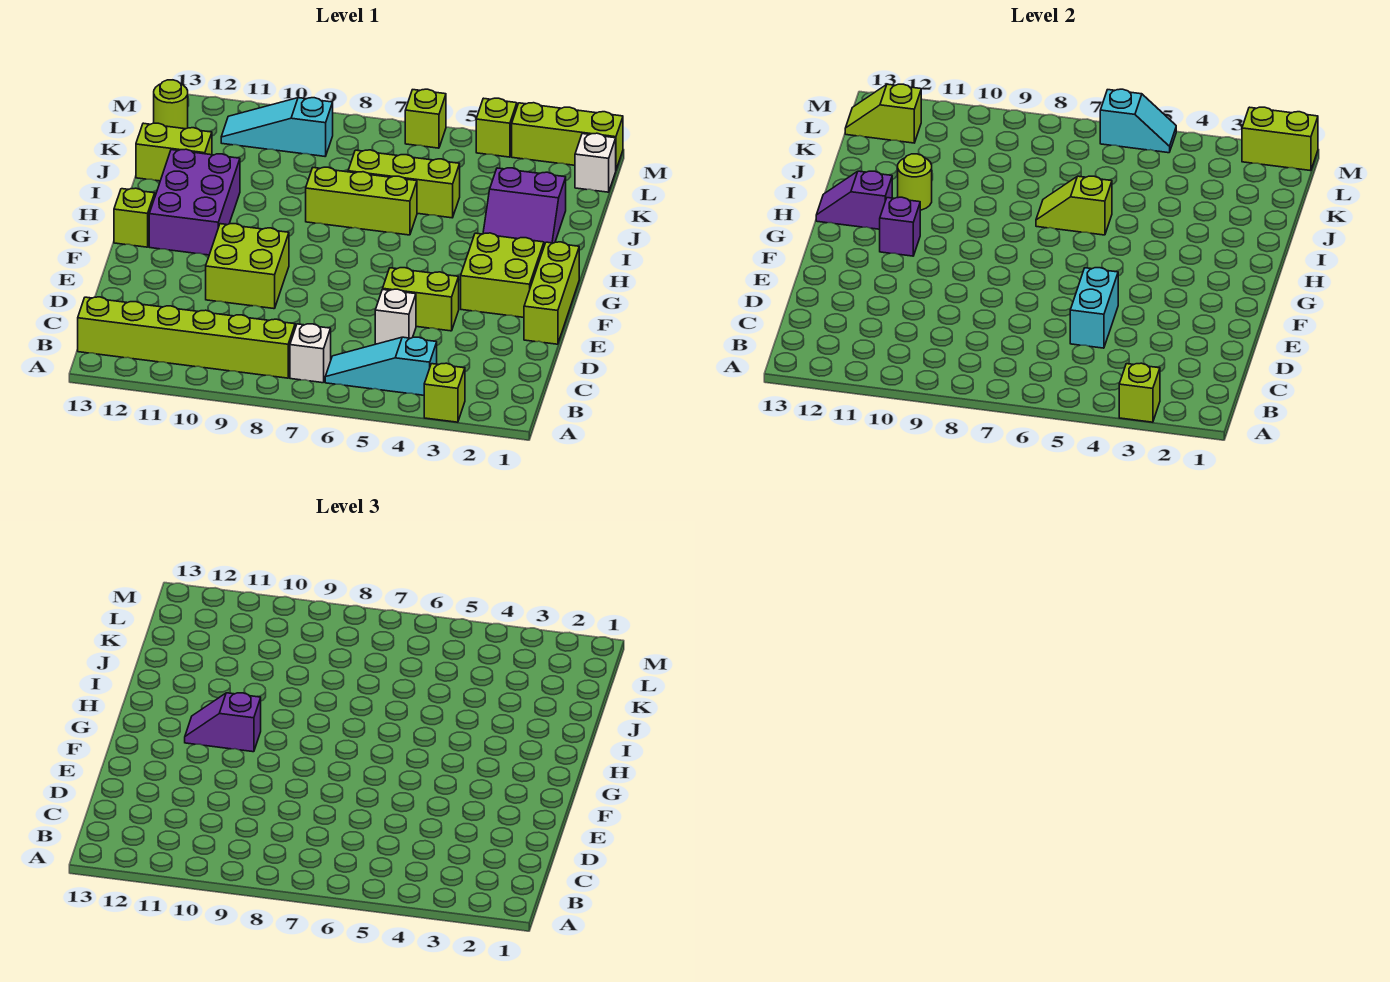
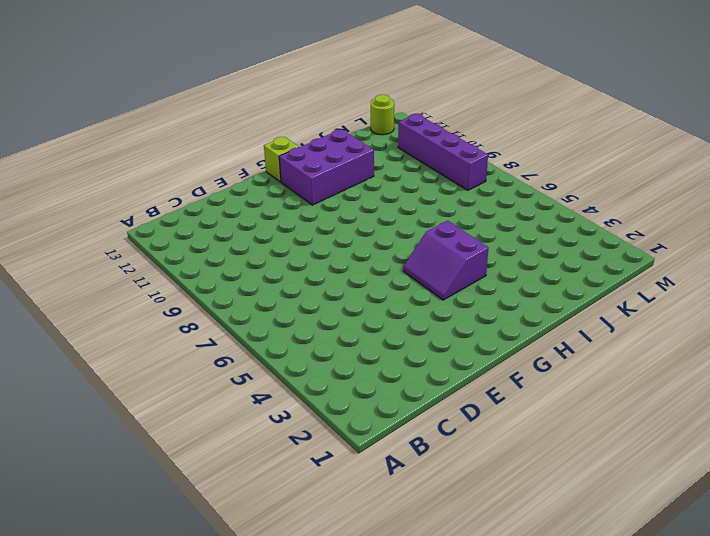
purple 2x2 slope [403,221,489,300] -> purple 2x2 slope moved to [483,168,566,246]
purple 1x4 brick [398,114,488,190] -> cyan 1x3 slope [221,98,333,156]
none -> lime 1x1 brick [424,363,465,422]
none -> cyan 1x3 slope [325,337,437,395]
none -> white 1x1 brick [290,324,331,383]
none -> lime 1x6 brick [78,297,295,378]

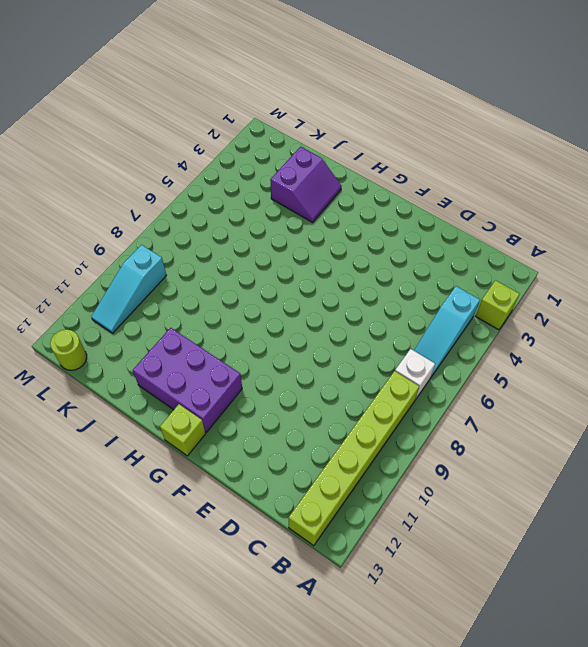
none -> white 1x1 brick [375,289,416,344]
none -> lime 1x3 brick [524,242,579,344]
none -> lime 1x2 brick [383,268,459,331]
none -> lime 2x2 brick [206,224,289,309]

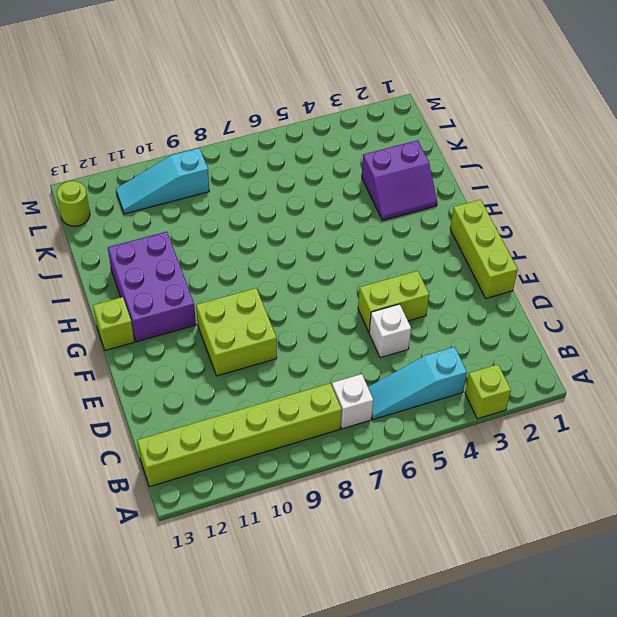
none -> lime 2x2 brick [461,233,544,317]
none -> lime 1x3 brick [306,167,417,235]
none -> lime 1x3 brick [348,150,460,218]
none -> lime 1x2 brick [136,123,212,181]

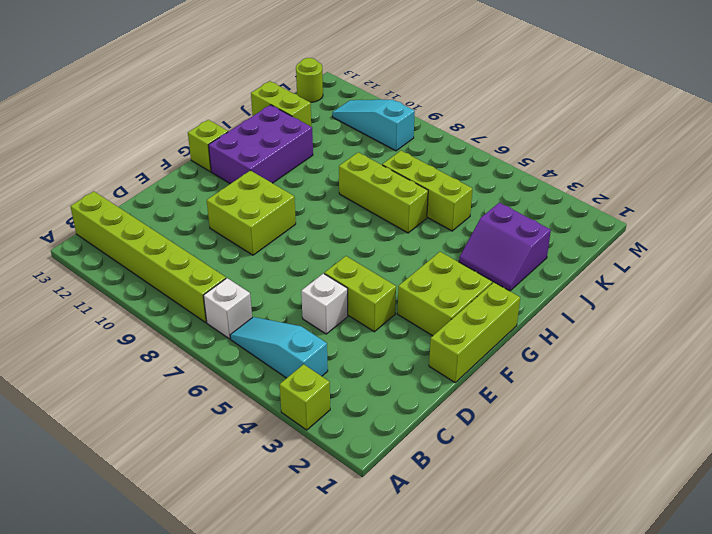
none -> white 1x1 brick [575,133,616,192]
none -> lime 1x3 brick [512,103,623,169]
none -> lime 1x1 brick [476,98,517,157]
none -> lime 1x1 brick [405,89,446,148]

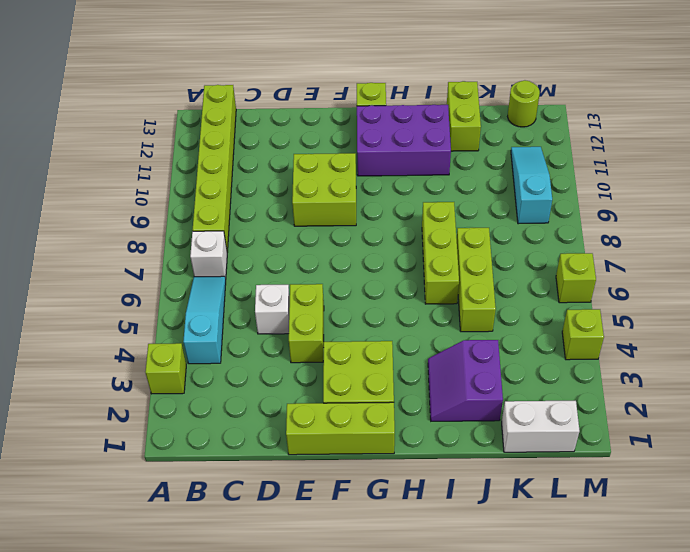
white 1x2 brick [502,401,580,452] -> white 1x1 brick [575,133,616,192]
none -> lime 1x3 brick [512,103,623,169]
none -> lime 1x1 brick [1119,363,1160,422]
none -> cyan 1x2 brick [1070,268,1118,348]
none -> purple 1x1 brick [880,197,920,256]

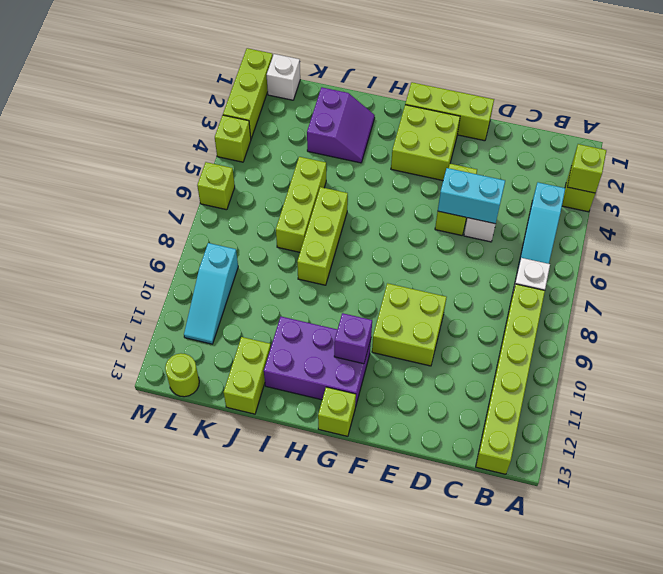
none -> purple 1x2 slope [816,171,892,229]
none -> lime 1x2 slope [1036,176,1112,235]
none -> lime 1x1 round brick [898,154,932,210]
none -> lime 1x2 slope [845,84,921,143]

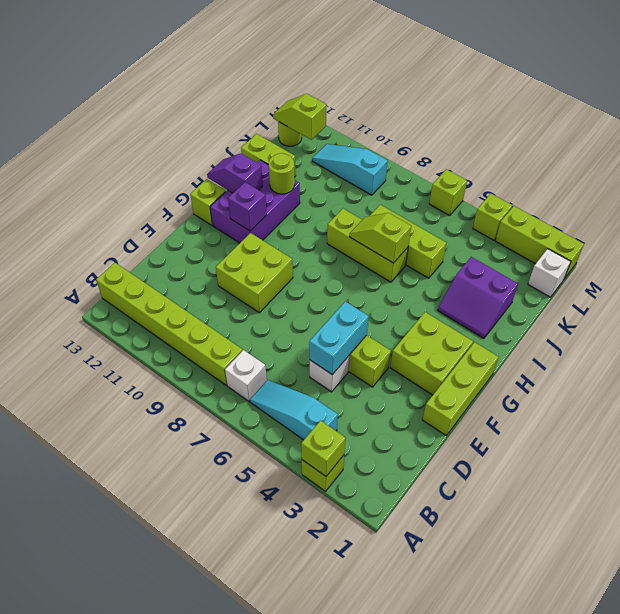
none -> lime 1x2 brick [1242,107,1318,171]
none -> cyan 1x2 slope [1100,89,1176,153]
none -> purple 1x2 slope [185,693,261,752]

